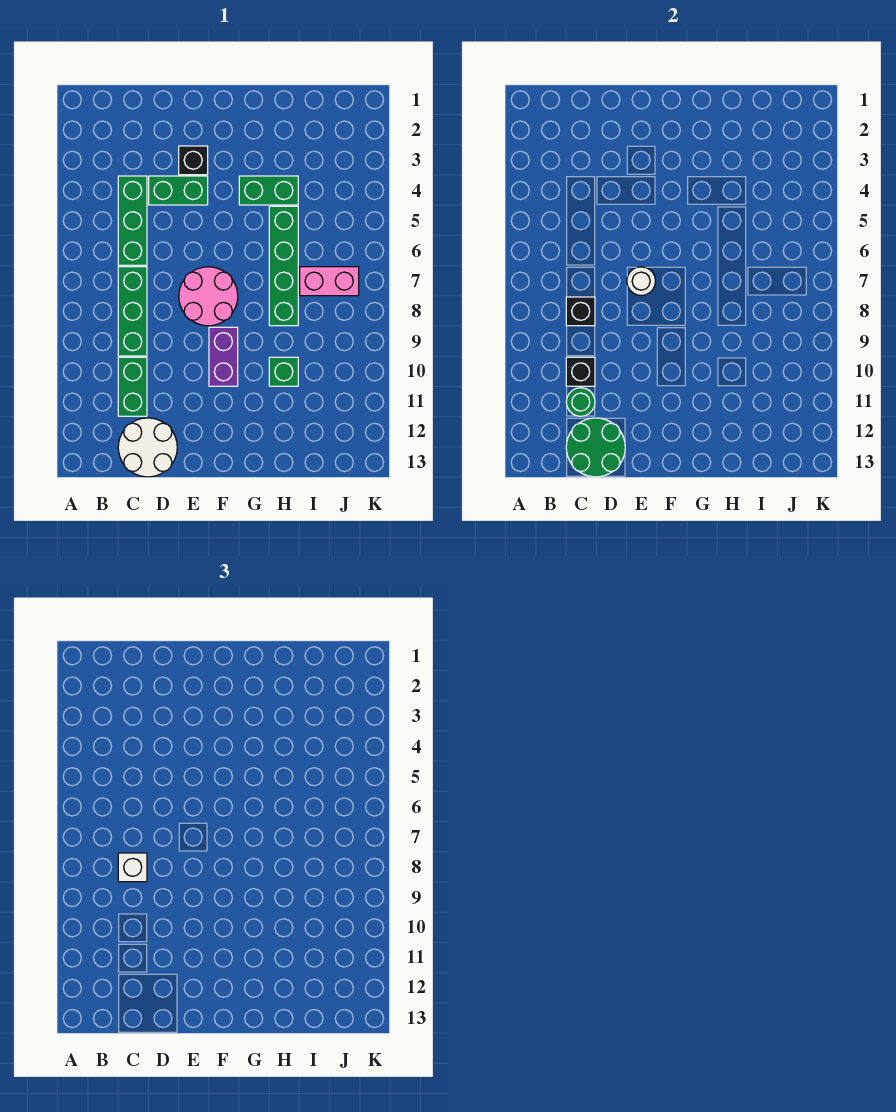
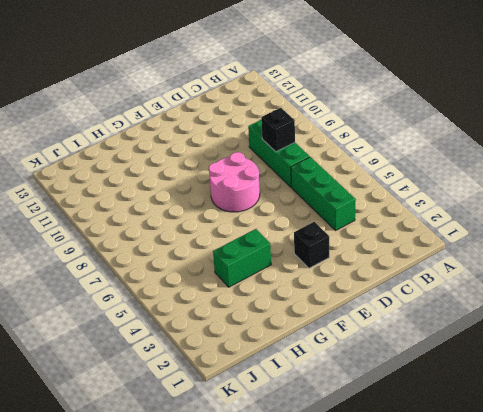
none -> green 1x2 brick [118,357,147,416]
none -> white 2x2 round brick [118,418,177,477]
none -> green 1x2 brick [149,176,208,205]

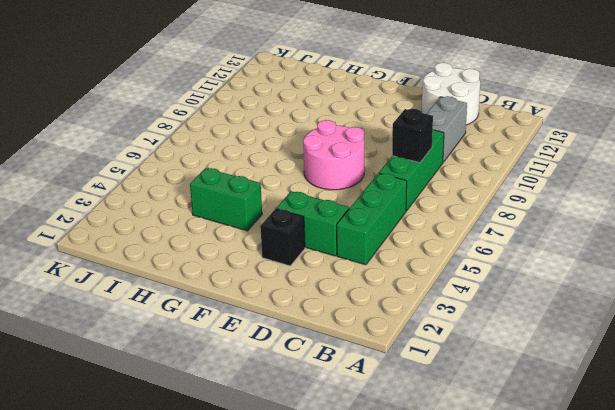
grey 1x2 brick [427,96,467,162] -> green 1x2 brick [118,357,147,416]
none -> purple 1x2 brick [209,327,238,386]
none -> green 1x4 brick [269,206,298,326]
none -> green 1x1 brick [269,357,298,386]

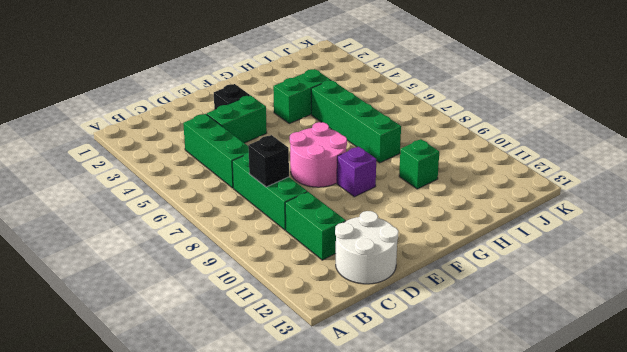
purple 1x1 brick [337,147,376,197] -> purple 1x2 brick [209,327,238,386]
none -> pink 1x2 brick [300,267,359,296]
none -> black 1x1 brick [566,357,595,386]
none -> green 1x1 round brick [566,388,595,416]

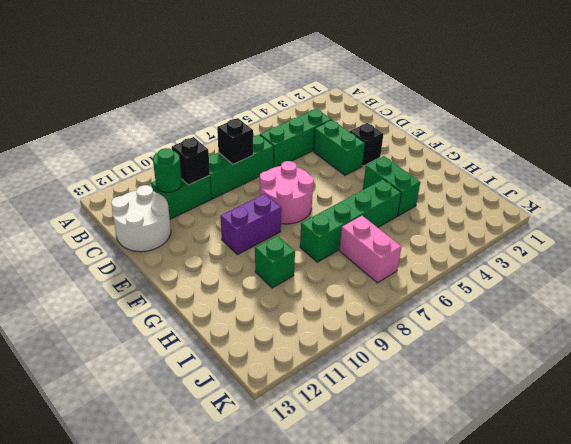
none -> green 2x2 round brick [566,418,625,477]
none -> white 1x1 round brick [627,267,655,296]
none -> white 1x1 brick [118,853,147,882]

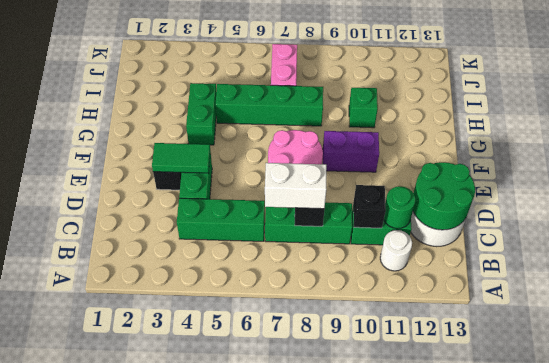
white 1x1 round brick [380,230,412,271] -> white 1x1 round brick moved to [627,267,655,296]
white 1x2 brick [265,163,326,209] -> white 1x1 brick [118,853,147,882]
green 1x2 tile [152,143,210,173] -> none

